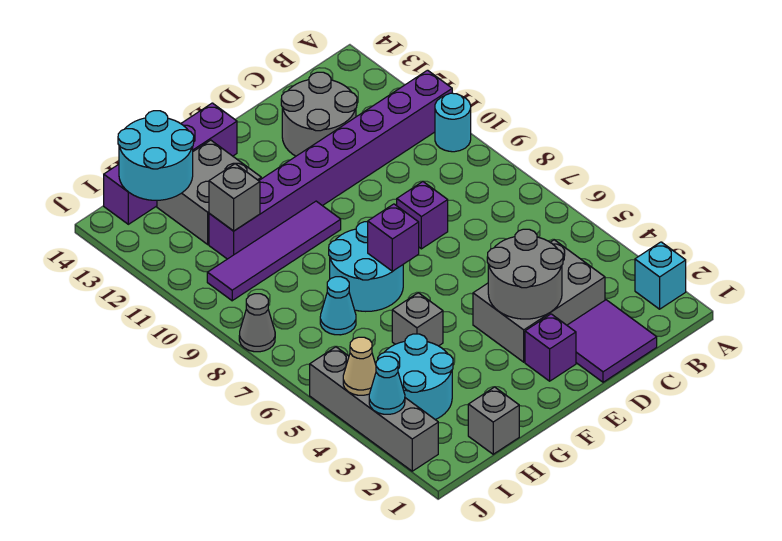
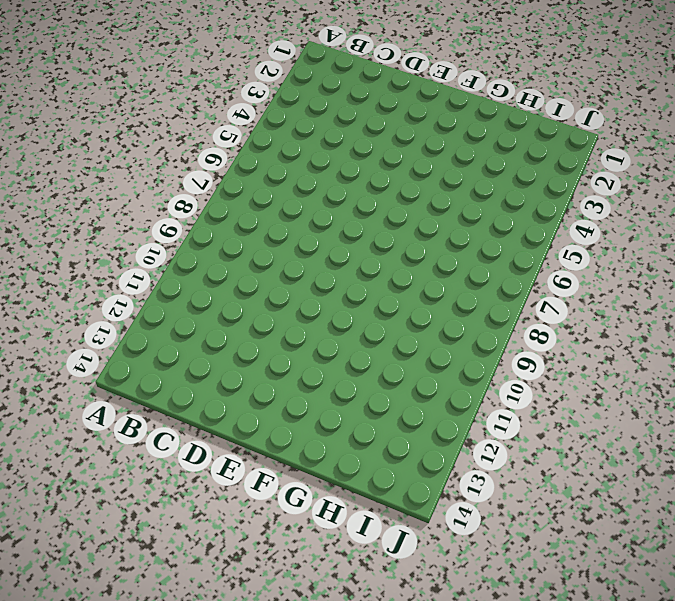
none -> cyan 1x1 brick [635,242,686,309]
none -> cyan 1x1 round brick [435,93,471,152]
none -> purple 1x8 brick [209,70,452,259]

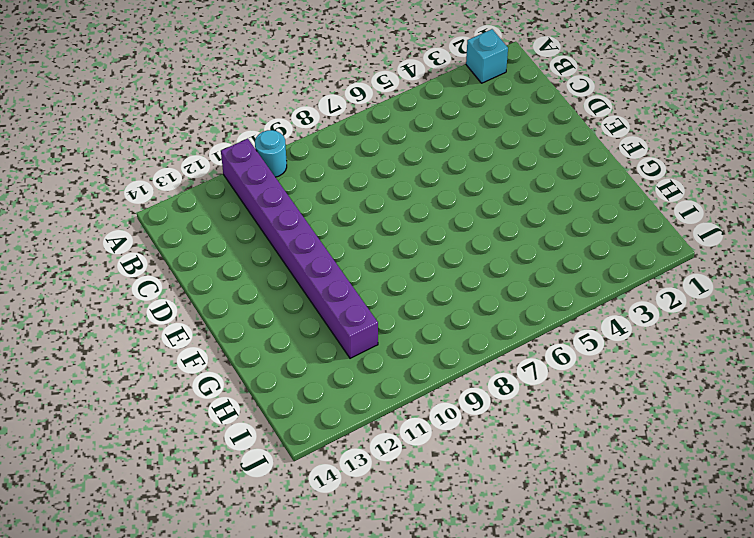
none -> purple 2x2 tile [567,300,657,382]
none -> grey 2x3 brick [473,240,605,362]
none -> grey 2x2 round brick [281,72,357,156]

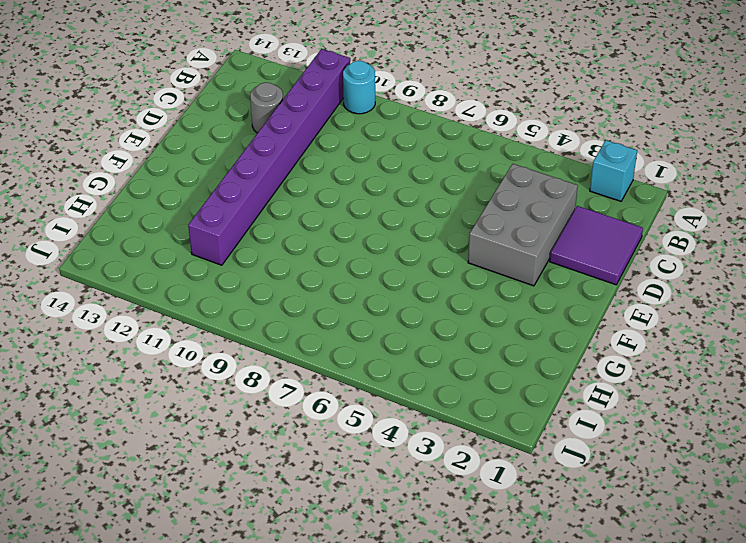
grey 1x1 round brick [250,83,283,133] -> grey 2x2 round brick [281,72,357,156]
none -> purple 1x1 brick [397,182,448,249]
none -> purple 1x1 brick [525,314,576,381]
none -> cyan 2x2 round brick [329,222,403,311]

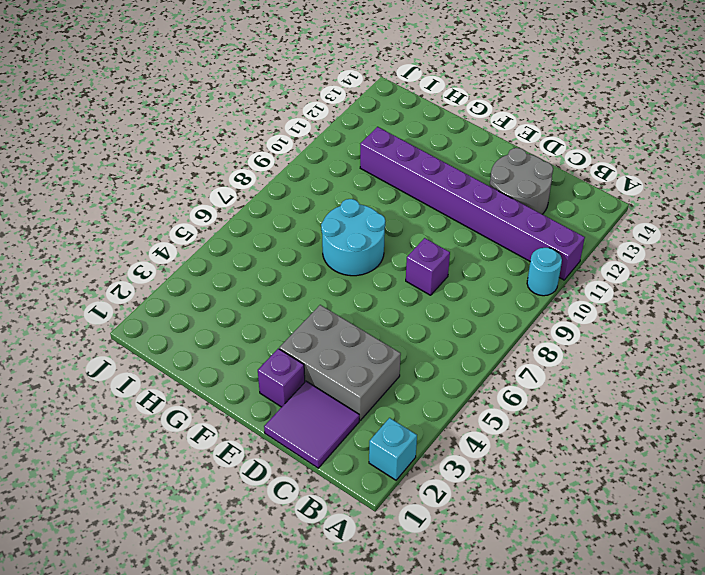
none -> purple 1x4 tile [207,201,341,301]
none -> purple 1x4 brick [104,103,237,224]
none -> grey 1x1 brick [392,293,443,346]

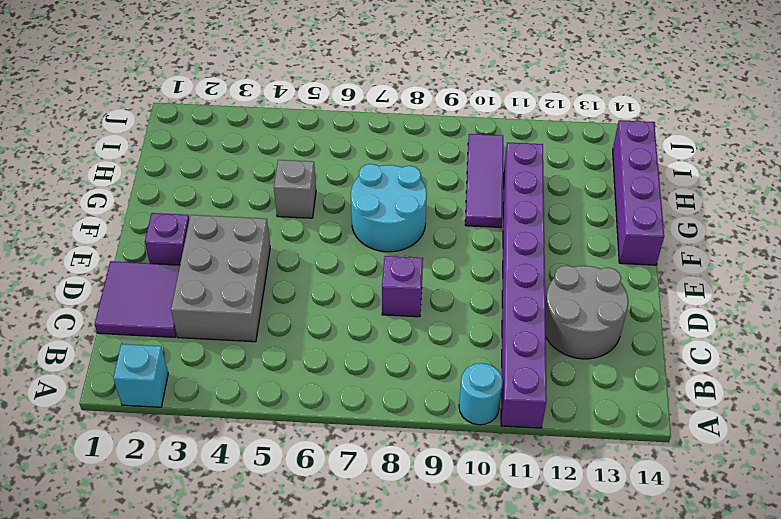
purple 1x3 tile [465,134,503,227] -> purple 1x4 tile [207,201,341,301]
none -> grey 2x2 brick [157,140,261,244]
none -> grey 1x1 brick [468,387,519,454]
none -> cyan 2x2 round brick [378,334,453,420]

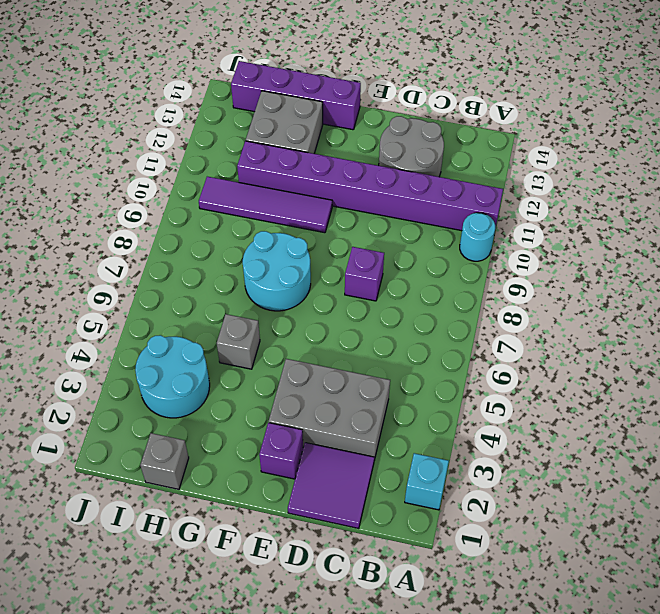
none -> cyan 1x1 cone [320,277,356,335]
none -> grey 1x4 brick [310,347,438,471]
none -> grey 1x1 cone [239,294,275,352]

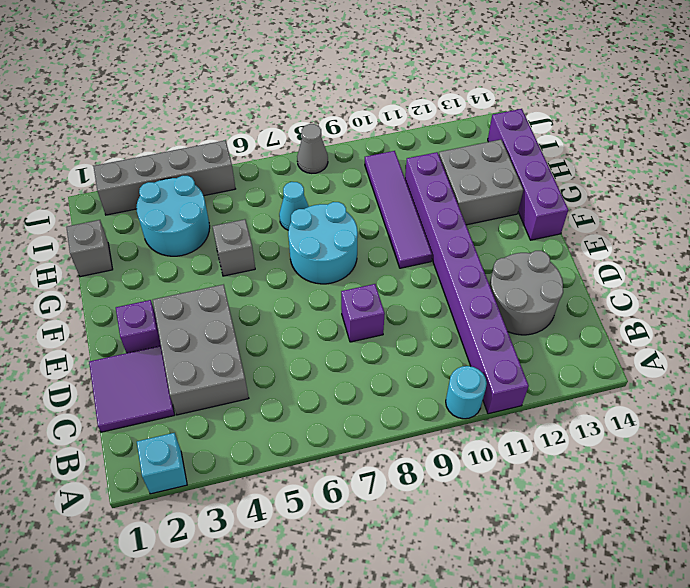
none -> grey 2x2 round brick [487,229,563,319]
none -> purple 1x1 brick [368,204,419,271]
none -> grey 1x1 brick [209,164,260,231]

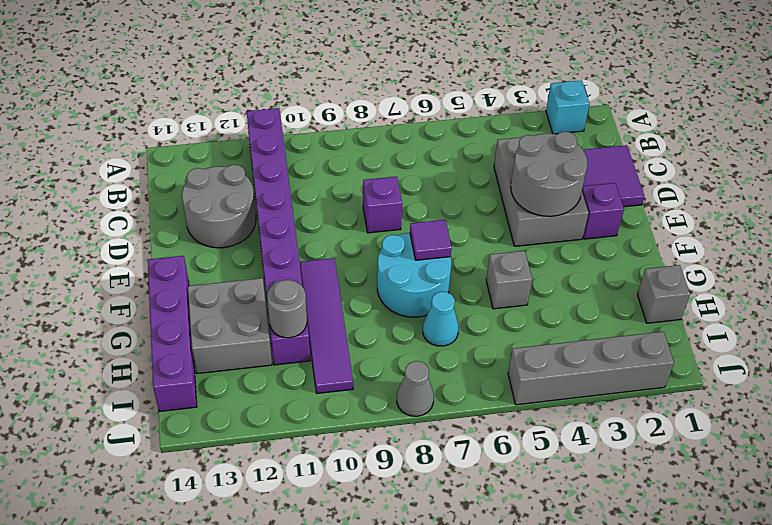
purple 1x1 tile [410,220,452,260] -> purple 1x1 brick [368,204,419,271]
grey 1x1 round brick [267,280,307,338] -> grey 1x1 brick [209,164,260,231]
none -> cyan 1x1 round brick [435,93,471,152]
none -> cyan 2x2 round brick [378,334,453,420]
none -> cyan 2x2 round brick [118,111,194,200]

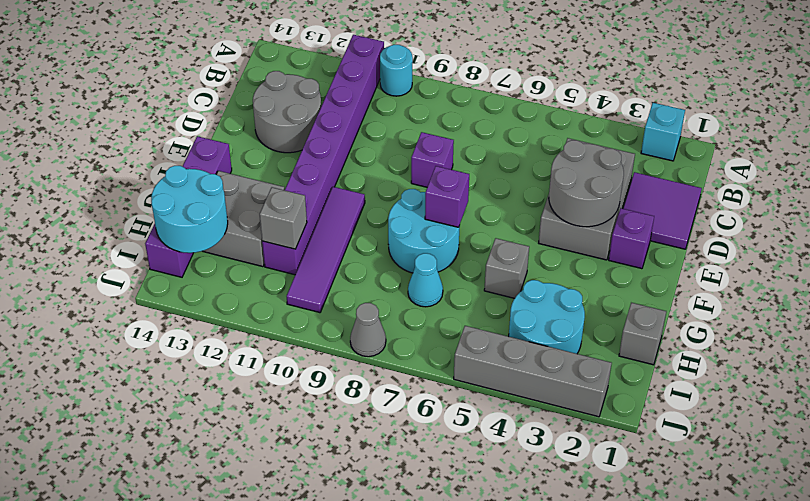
none -> cyan 1x1 cone [369,356,405,414]
none -> tan 1x1 cone [343,337,376,395]

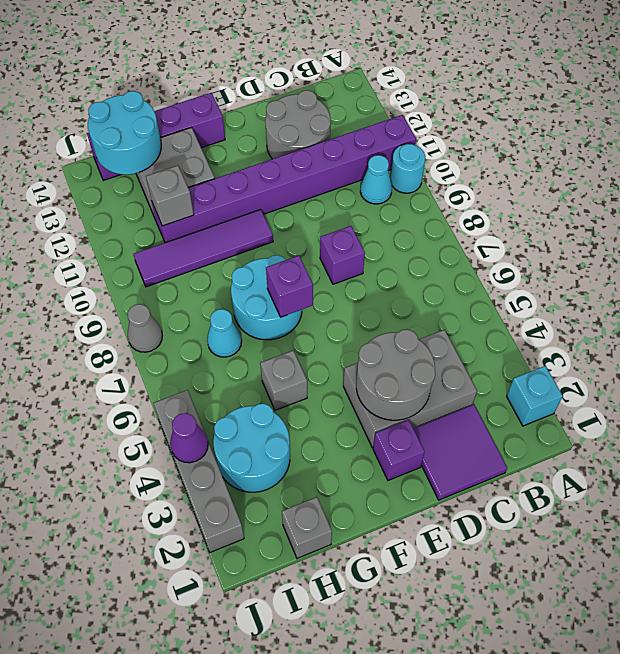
cyan 1x1 cone [360,155,392,204] -> cyan 1x1 cone moved to [369,356,405,414]
purple 1x1 cone [170,413,208,463] -> tan 1x1 cone [343,337,376,395]

